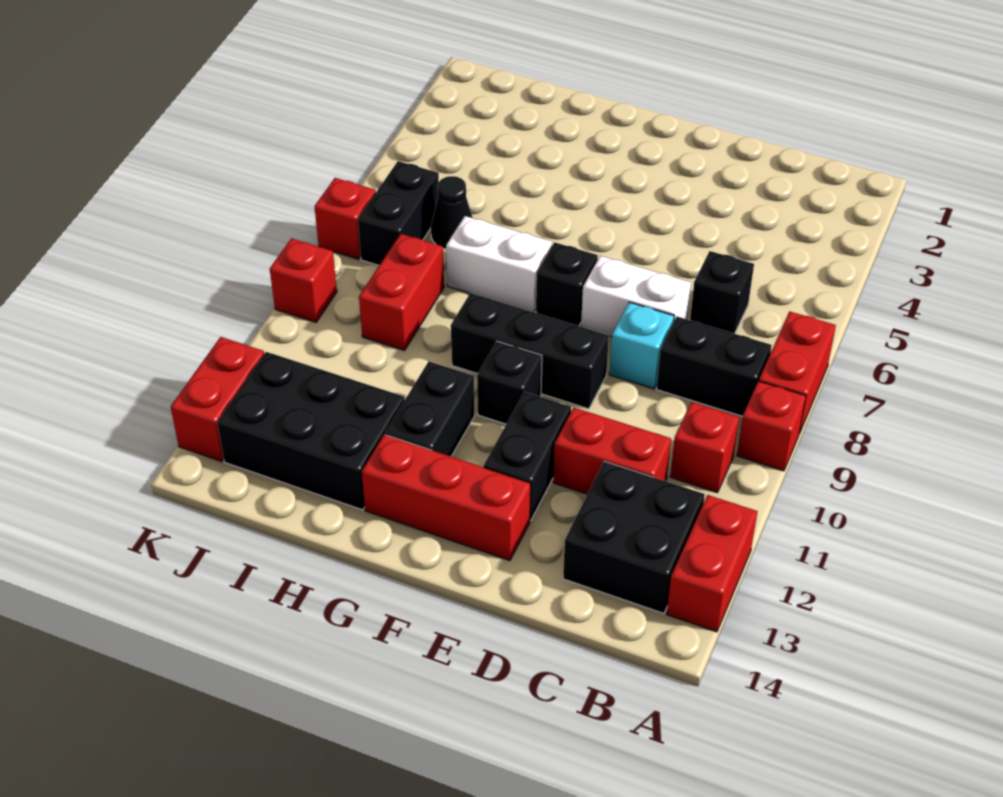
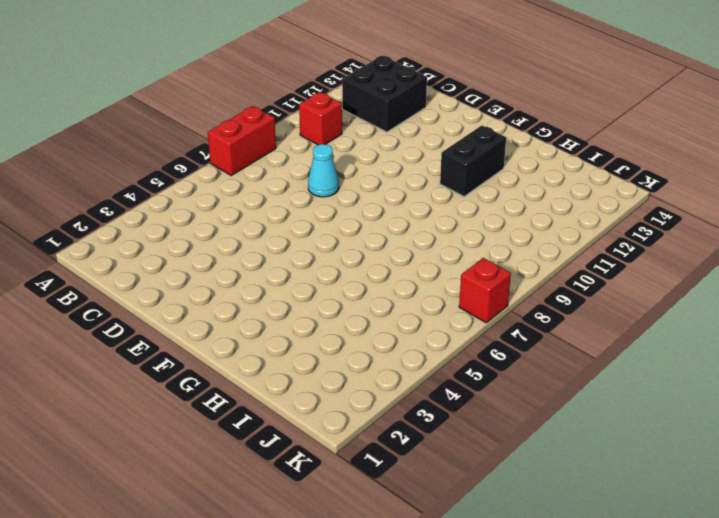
cyan 1x1 cone [308,144,339,197] -> cyan 1x1 brick [609,302,674,389]
none -> red 1x1 brick [737,381,806,471]
none -> red 1x2 brick [667,495,758,632]
none -> black 1x2 brick [657,317,772,416]

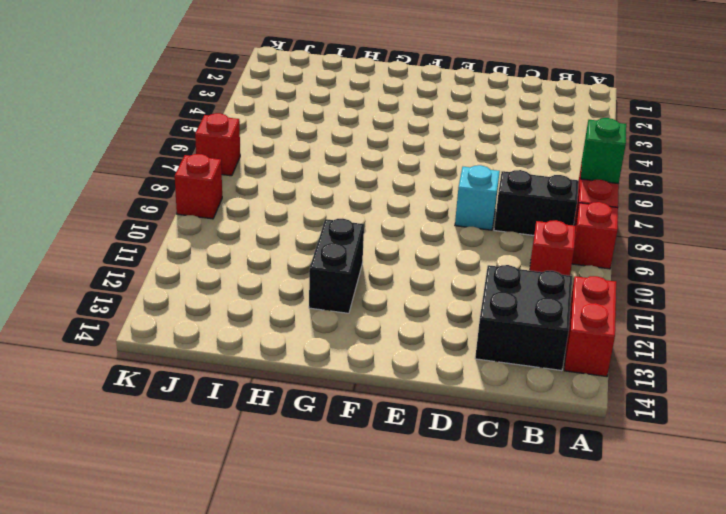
green 1x1 brick [581,118,626,184] -> none
none -> black 1x1 brick [690,251,754,334]
none -> red 1x2 brick [553,408,671,494]
none -> white 1x2 brick [581,256,691,337]

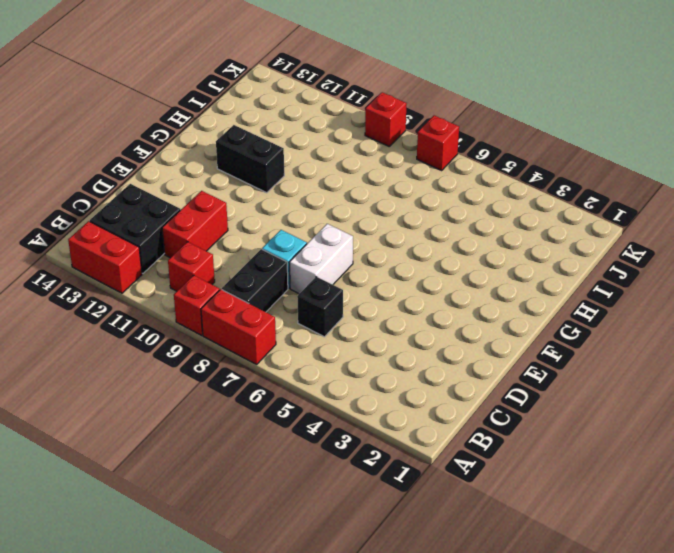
none -> black 1x3 brick [451,293,609,409]
none -> black 1x2 brick [484,392,571,521]
none -> red 1x3 brick [362,435,531,561]

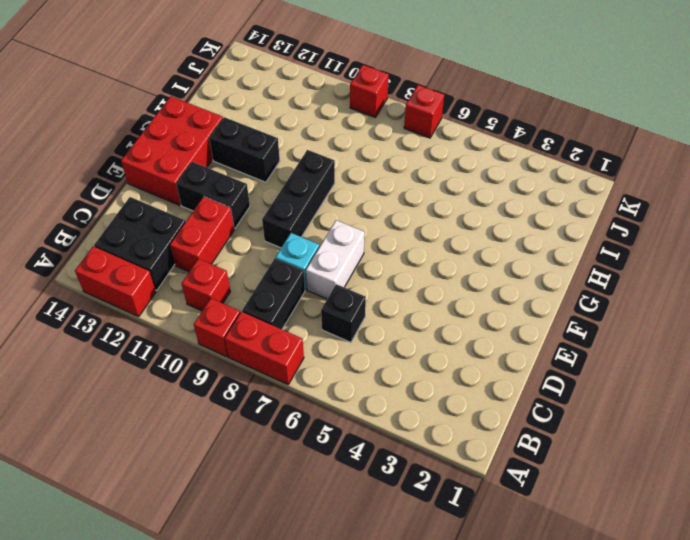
red 2x3 brick [121,96,223,205] -> red 1x3 brick [362,435,531,561]
none -> black 1x1 brick [536,242,598,326]
none -> black 1x1 brick [477,341,542,424]
none -> white 1x2 brick [446,216,552,312]

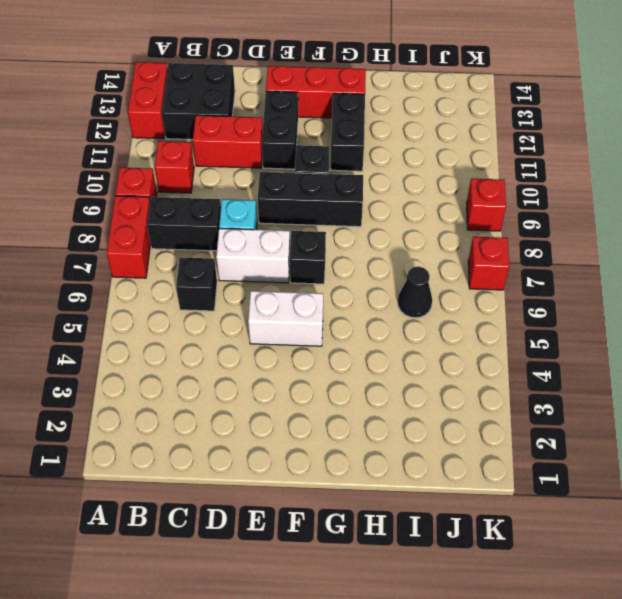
white 1x2 brick [248,291,323,346] -> white 1x2 brick moved to [446,216,552,312]
none -> black 2x3 brick [217,352,405,510]
none -> red 1x2 brick [359,234,444,350]
none -> black 1x2 brick [358,161,439,265]

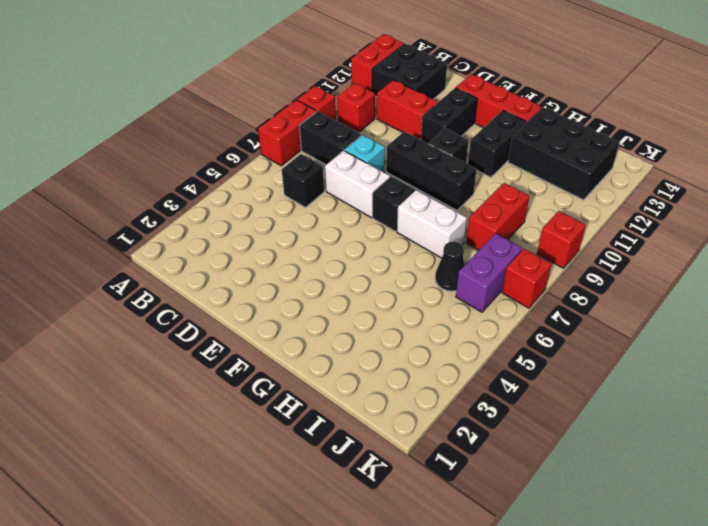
purple 1x2 brick [456,233,522,312] -> black 1x2 brick [358,161,439,265]
none -> red 1x2 brick [171,337,264,461]

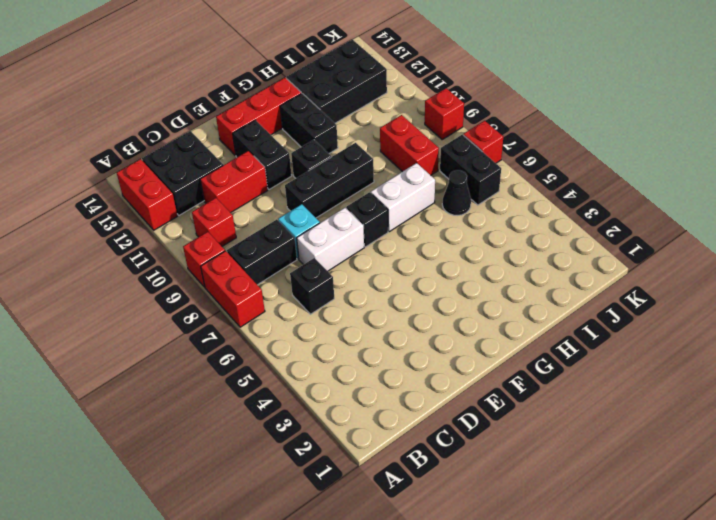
none -> red 1x2 brick [171,337,264,461]

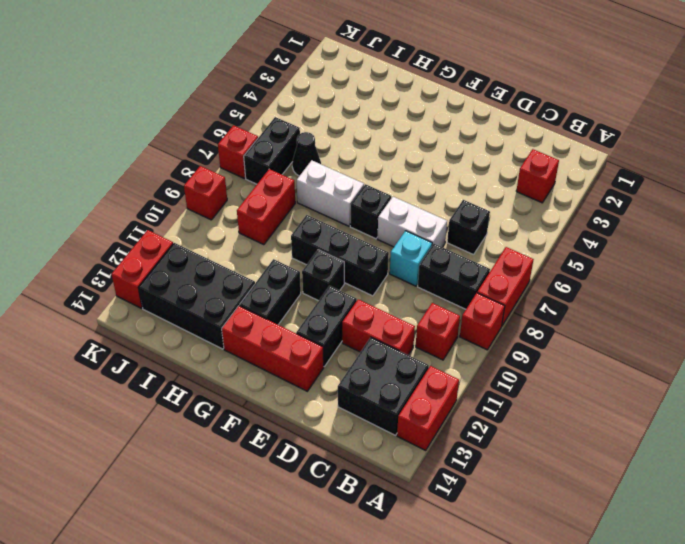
red 1x1 brick [516,149,559,203] -> none

